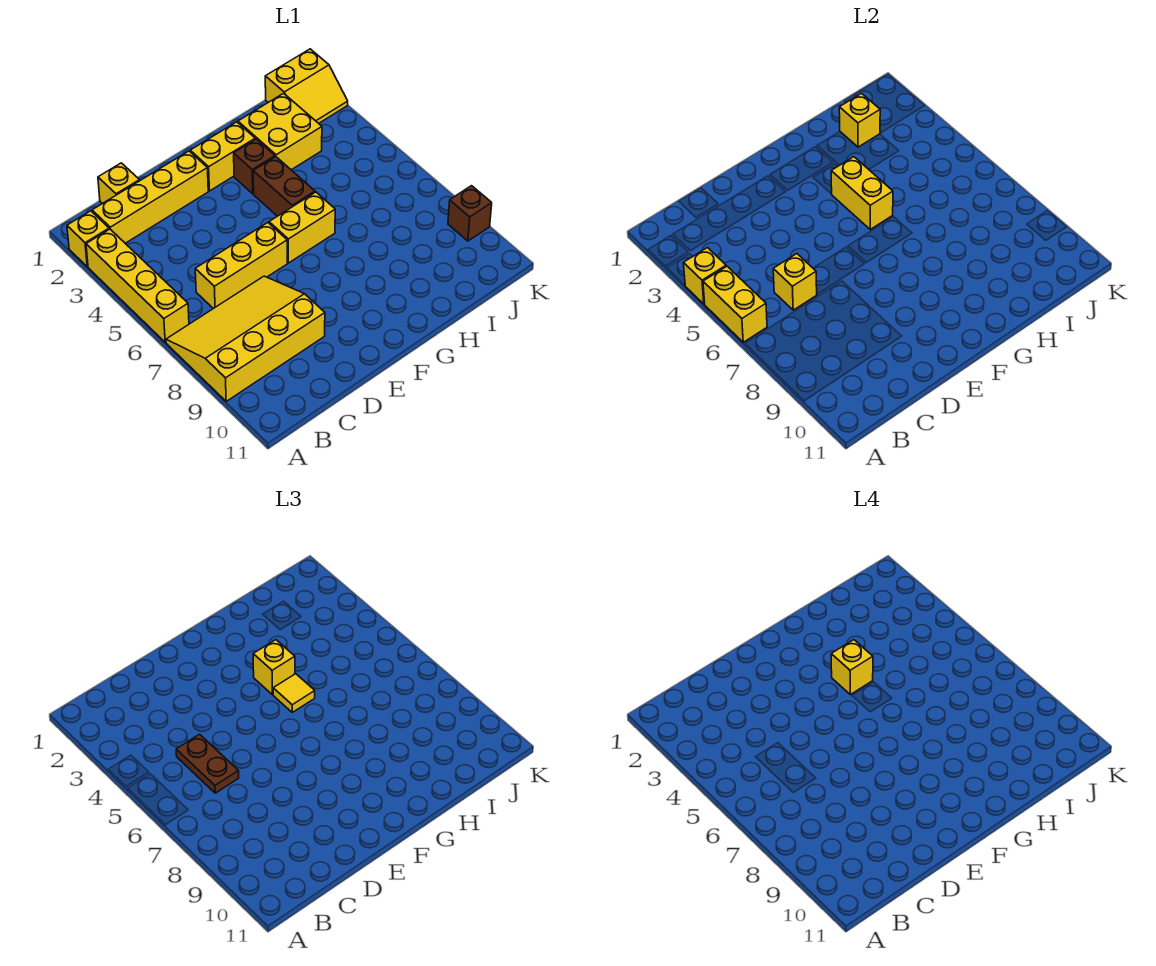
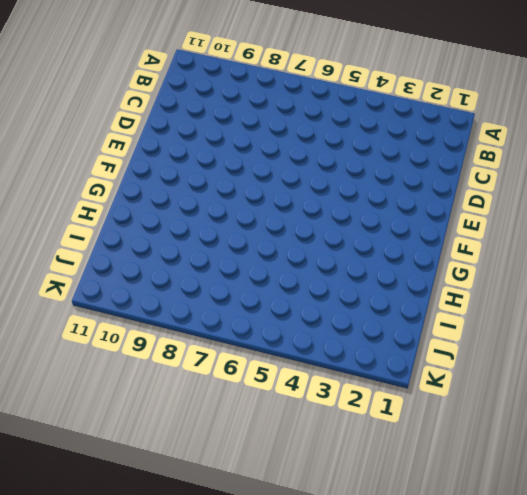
none -> yellow 1x1 brick [67,211,109,267]
none -> yellow 1x4 brick [86,229,189,342]
none -> yellow 3x4 slope [166,276,325,401]

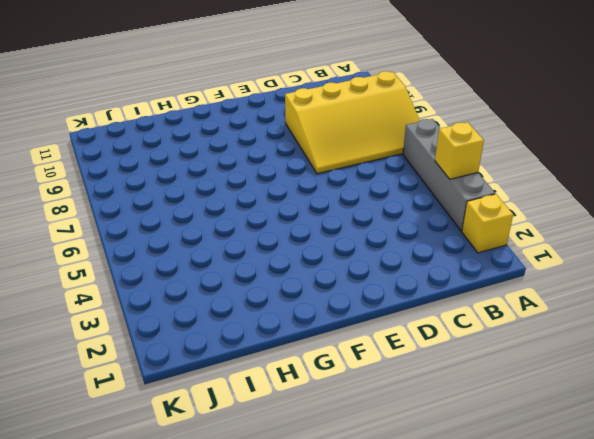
grey 1x4 brick [403,119,495,231] -> yellow 1x4 brick [86,229,189,342]
none -> yellow 1x4 brick [92,151,208,243]
none -> yellow 1x1 brick [98,163,140,204]
none -> yellow 1x3 brick [195,223,287,309]

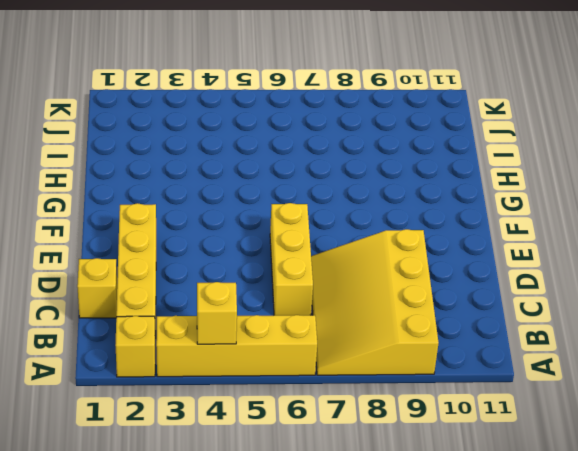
none -> yellow 1x2 brick [190,122,255,191]
none -> yellow 1x2 brick [269,192,335,263]
none -> brown 1x1 brick [234,139,275,194]

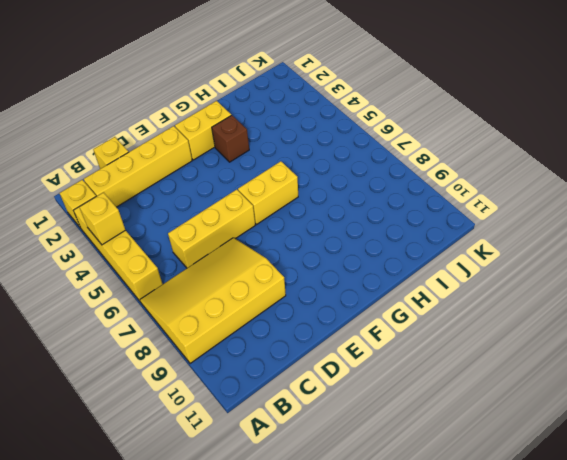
none -> brown 1x2 brick [253,157,315,216]
none -> yellow 2x2 brick [238,93,322,170]
none -> yellow 2x2 slope [265,49,348,123]

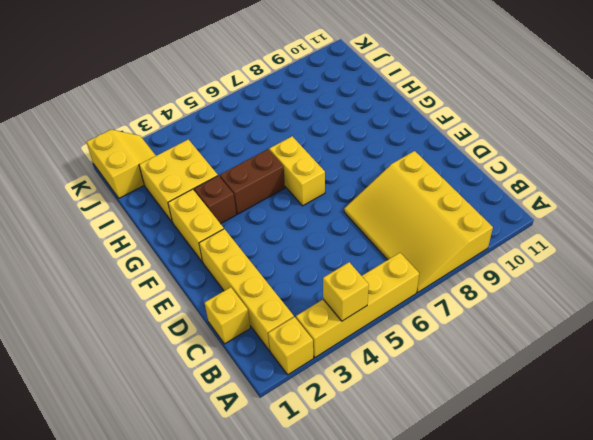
none -> yellow 1x3 brick [195,223,287,309]
none -> brown 1x1 brick [448,186,492,241]
none -> yellow 1x2 brick [703,266,767,342]

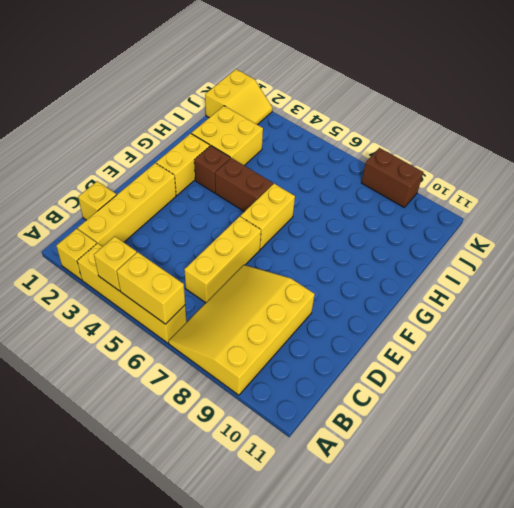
brown 1x2 brick [361,148,423,207] -> brown 1x1 brick [448,186,492,241]
none -> yellow 1x1 brick [773,254,817,310]
none -> yellow 1x2 brick [831,157,893,229]
none -> yellow 1x1 brick [839,93,880,147]

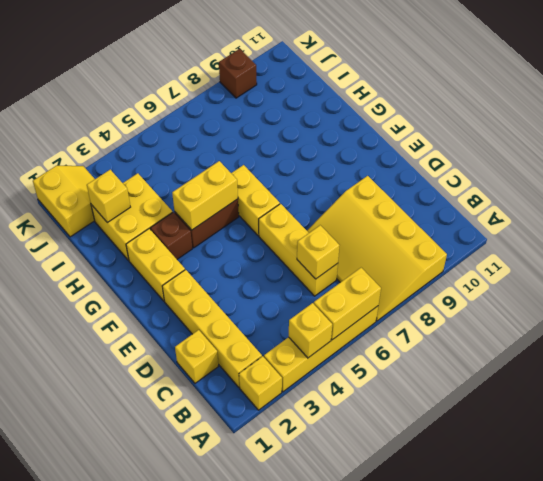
none -> brown 1x2 plate [176,734,239,793]
none -> yellow 1x1 brick [253,640,295,695]
none -> yellow 1x1 tile [273,674,315,712]

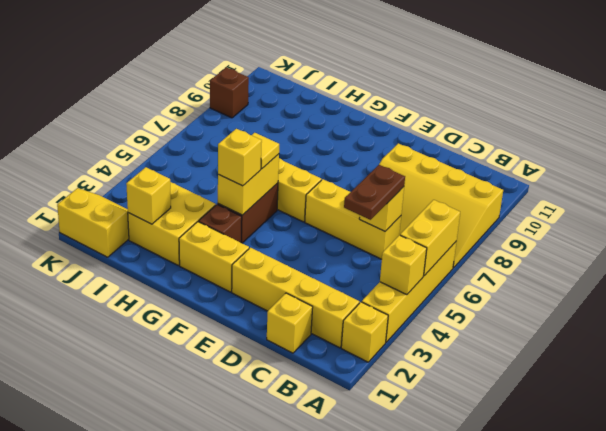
none -> yellow 1x1 brick [831,640,873,694]

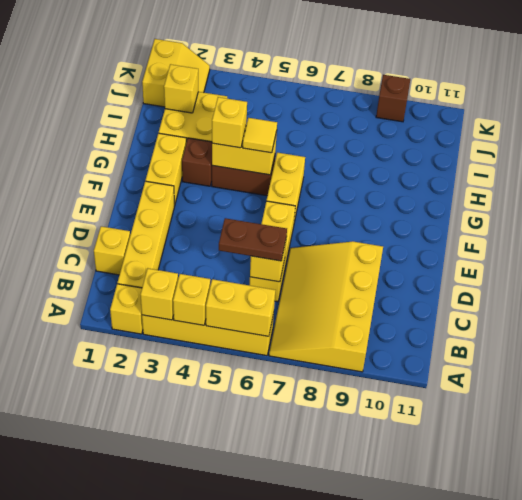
yellow 1x1 brick [141,269,178,320] -> yellow 1x1 brick moved to [831,640,873,694]

